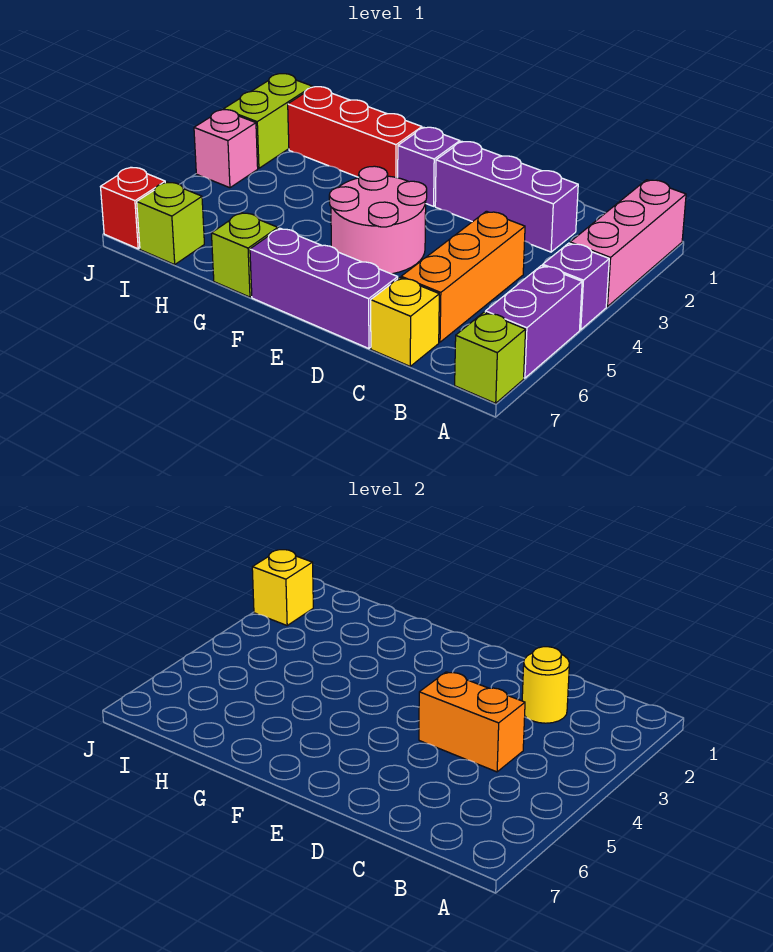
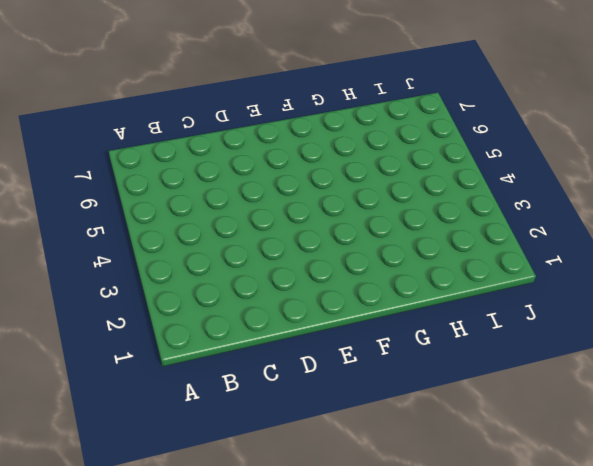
none -> pink 1x3 brick [570,180,686,307]
none -> purple 1x1 brick [543,243,609,330]
none -> purple 1x2 brick [485,266,582,378]

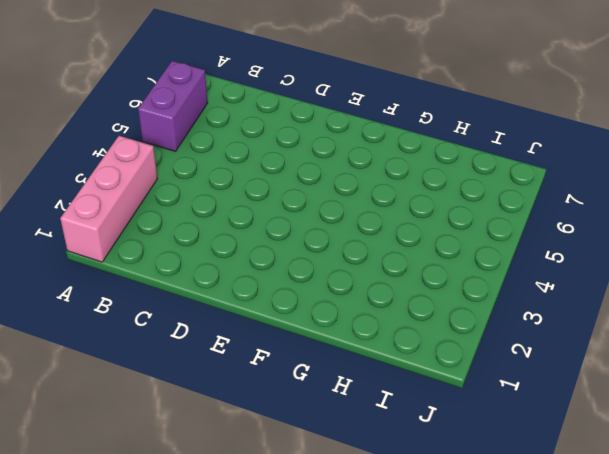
none -> purple 1x1 brick [543,243,609,330]
none -> lime 1x1 brick [455,312,526,403]
none -> purple 1x3 brick [435,141,578,252]

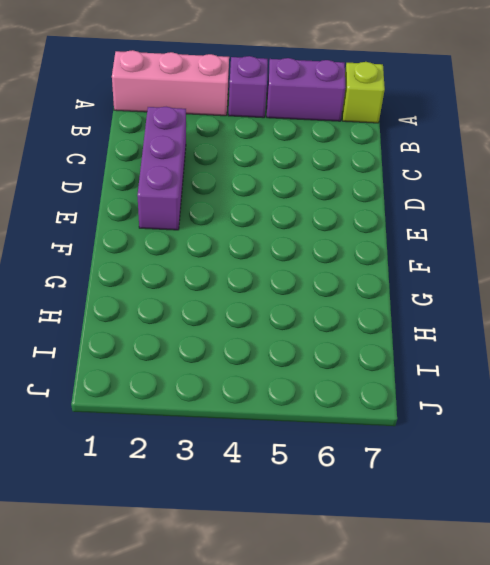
none -> orange 1x3 brick [401,211,525,342]
none -> yellow 1x1 brick [371,278,439,366]
none -> purple 1x3 brick [250,228,398,349]

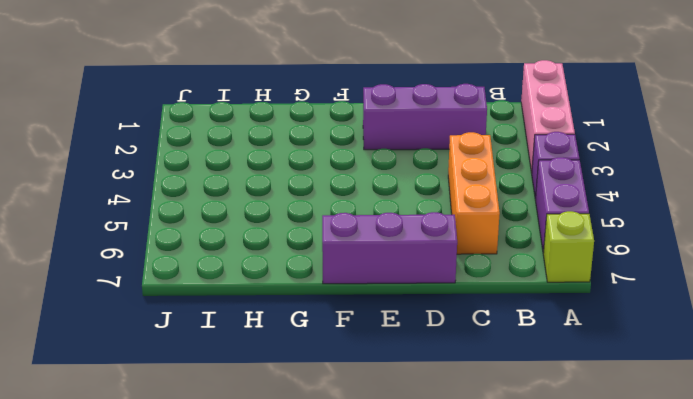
none -> yellow 1x1 brick [371,278,439,366]
none -> pink 2x2 round brick [329,166,427,274]
none -> purple 1x1 brick [398,127,460,206]

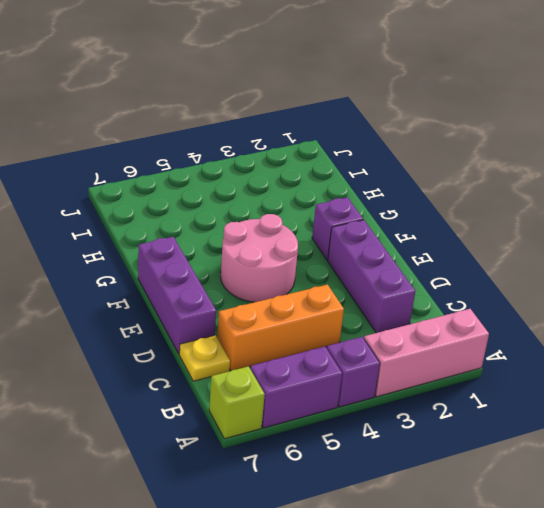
yellow 1x1 plate [179,335,230,381] -> yellow 1x1 brick [371,278,439,366]
none -> red 1x3 brick [288,87,422,178]
none -> lime 1x1 brick [211,213,278,297]
none -> lime 1x1 brick [137,182,204,265]

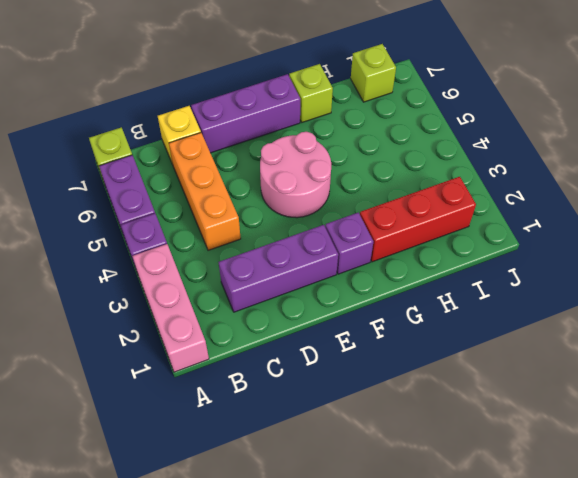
none -> lime 1x2 brick [224,74,313,168]
none -> pink 1x1 brick [194,110,258,188]
none -> red 1x1 brick [100,167,165,249]

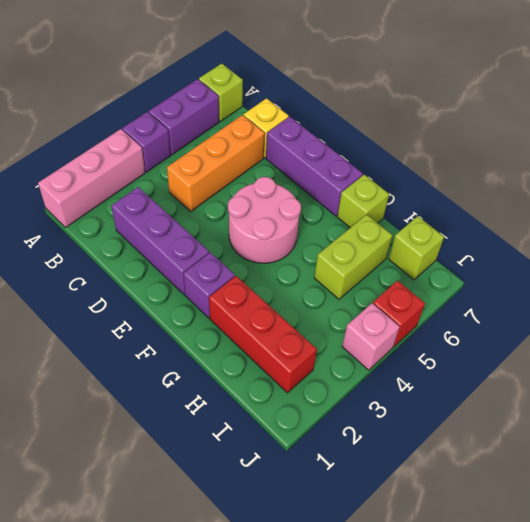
lime 1x2 brick [314,215,392,299] -> lime 1x2 brick moved to [224,74,313,168]
red 1x1 brick [373,281,425,347] -> red 1x1 brick moved to [100,167,165,249]
none -> yellow 1x1 round brick [522,647,569,723]
none -> orange 1x2 brick [419,672,525,772]
none -> yellow 1x1 brick [252,550,313,625]

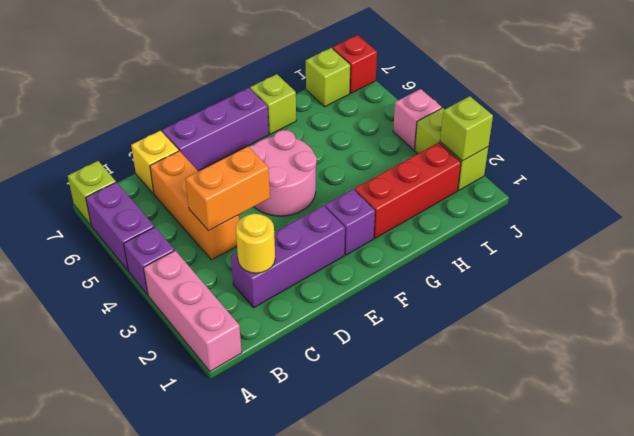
lime 1x1 brick [440,96,493,161] -> yellow 1x1 brick [252,550,313,625]

